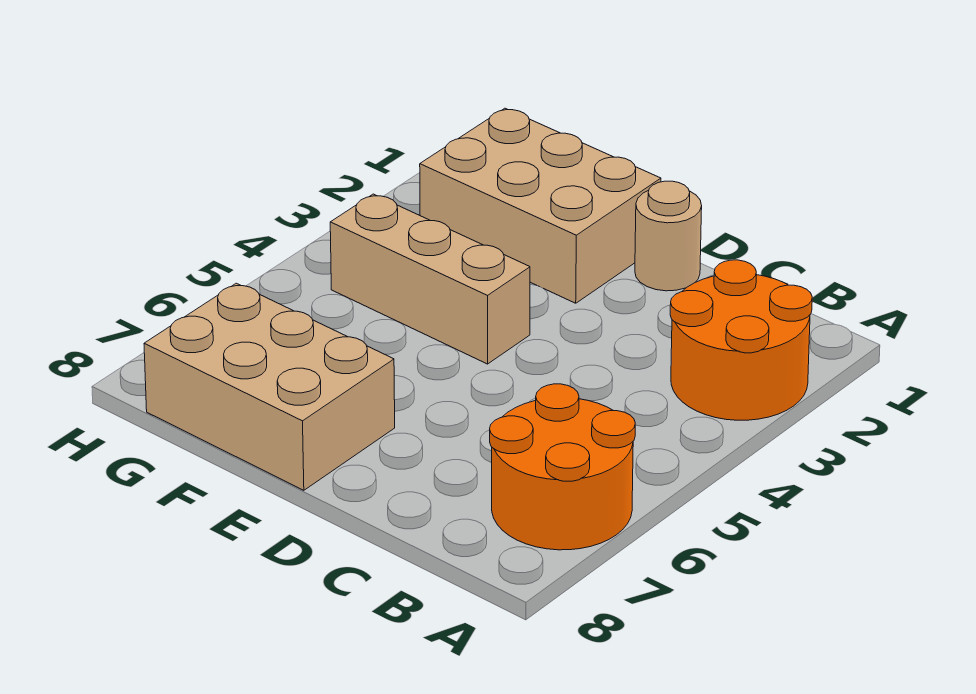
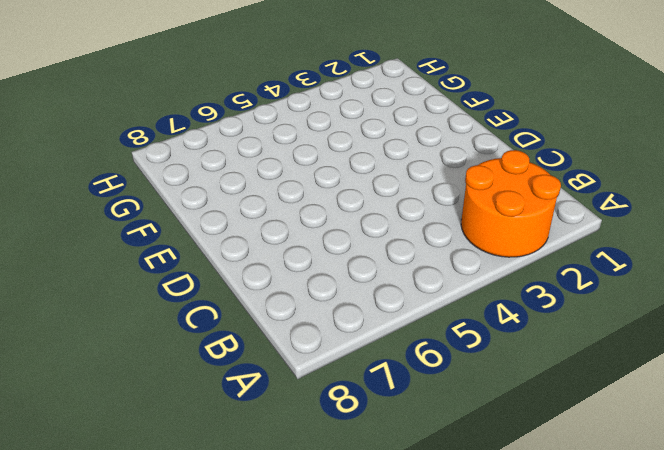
none -> orange 2x2 round brick [490,384,635,550]
none -> tan 1x1 round brick [635,181,702,291]

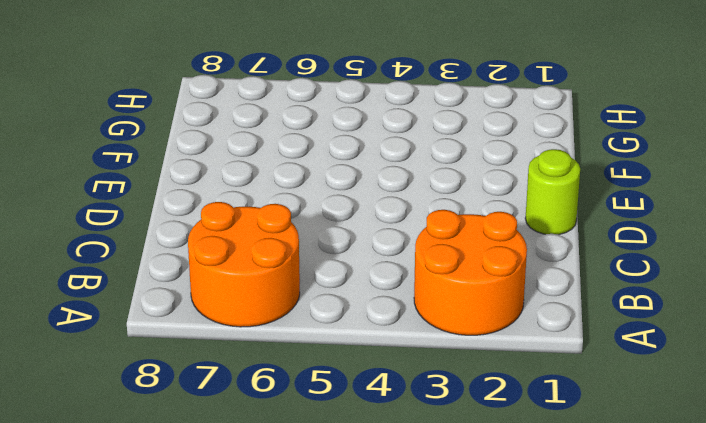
lime 1x1 round brick [525,149,580,235] -> tan 1x1 round brick [635,181,702,291]
none -> tan 2x3 brick [420,108,661,303]
none -> tan 1x3 brick [330,194,530,364]

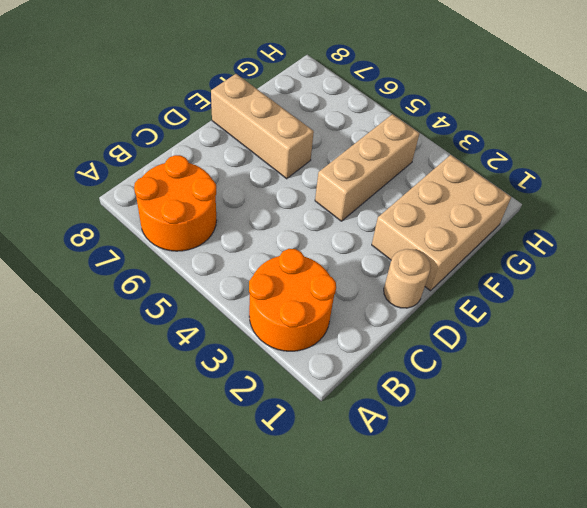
tan 1x3 brick [211,74,314,179] -> tan 2x3 brick [144,283,395,490]

